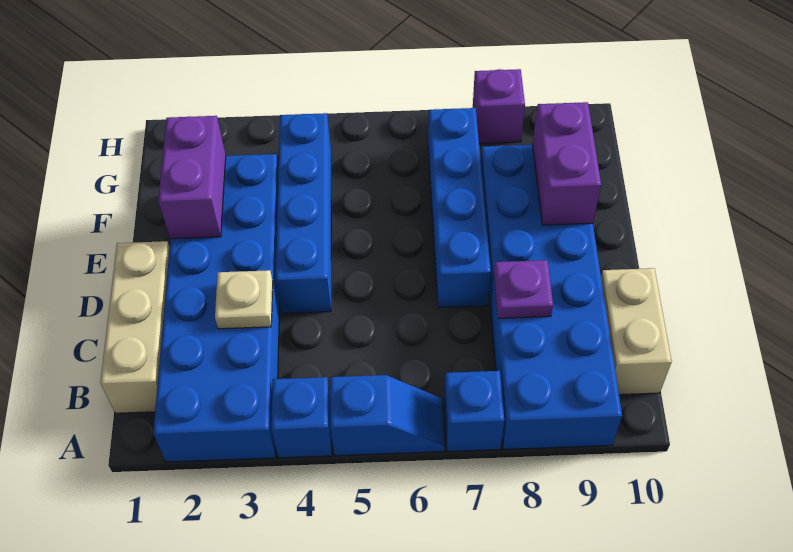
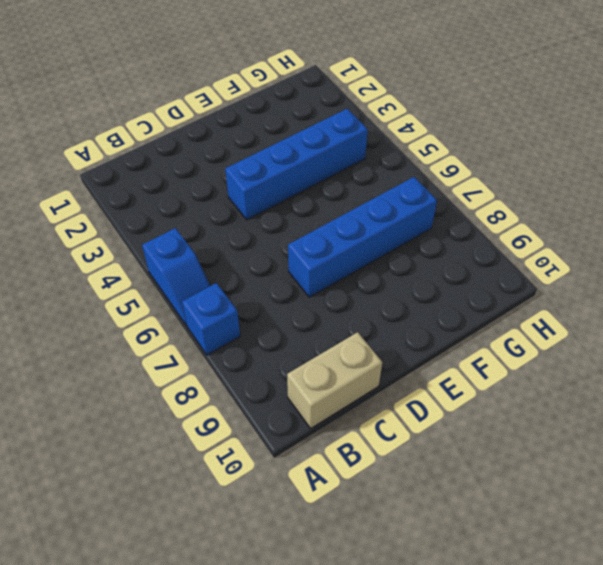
none -> blue 2x6 brick [153,154,280,462]
none -> blue 1x1 brick [271,377,332,458]
none -> blue 2x6 brick [481,145,622,449]

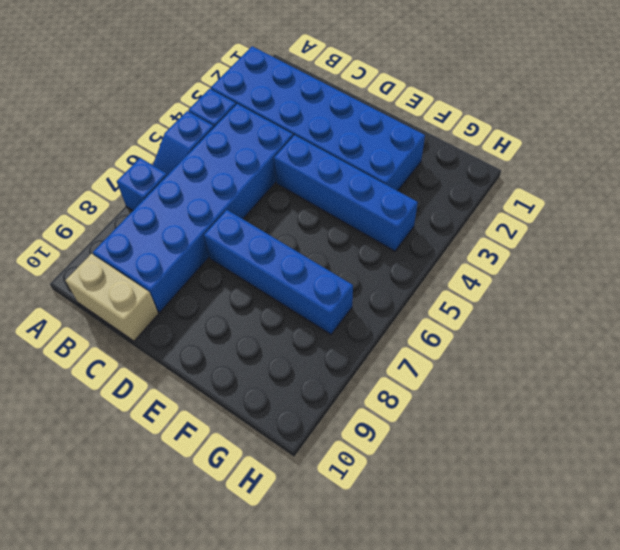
blue 2x6 brick [93,104,293,312] -> blue 2x6 brick turned to [481,145,622,449]
none -> tan 1x3 brick [100,241,170,413]
none -> purple 1x1 brick [473,69,525,143]
none -> tan 1x1 plate [215,270,273,329]

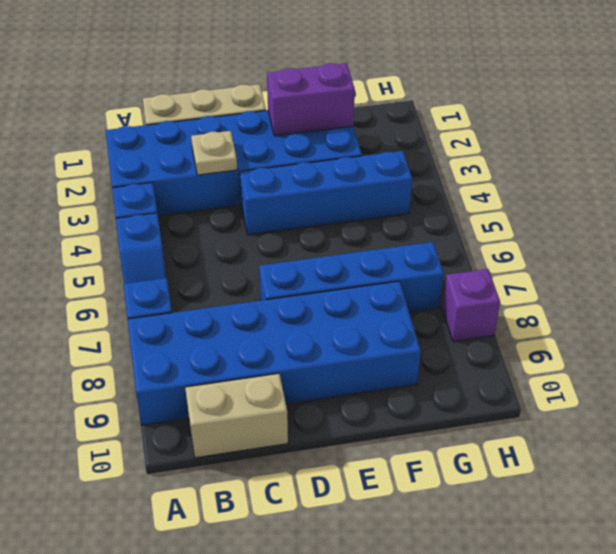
none -> purple 1x1 plate [494,260,553,318]
none -> purple 1x2 brick [532,102,601,225]

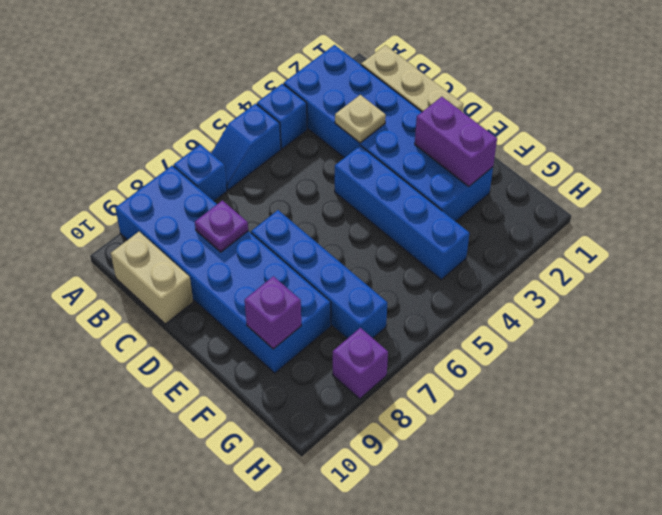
purple 1x1 brick [245,276,301,349] -> purple 1x2 brick [532,102,601,225]

